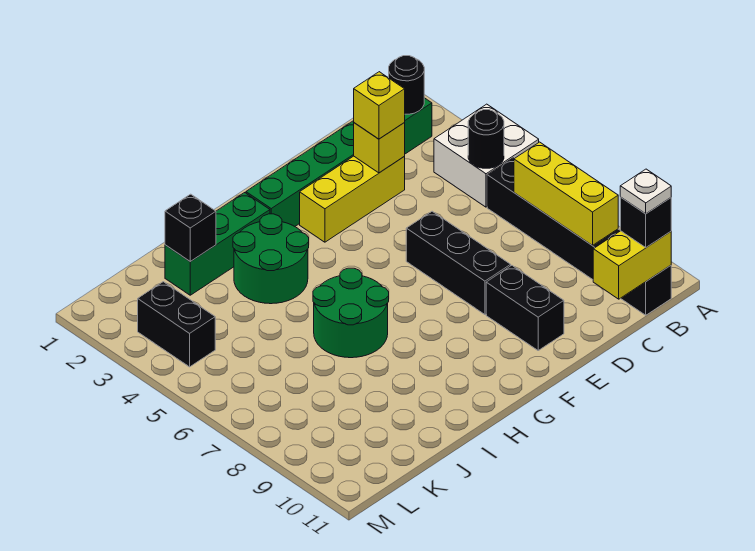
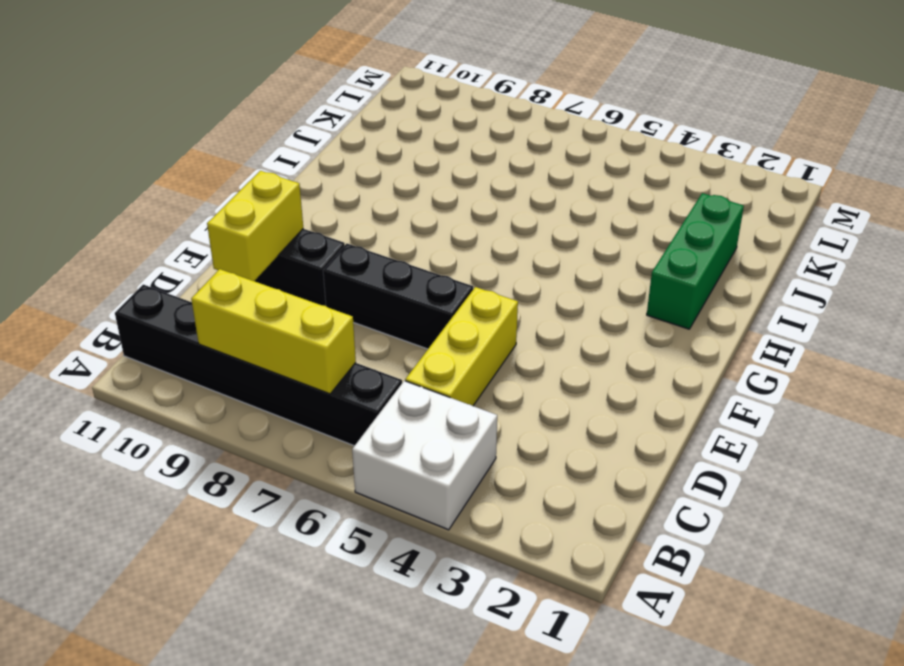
yellow 1x3 brick [405,287,518,406] -> yellow 1x3 brick moved to [300,156,405,242]
yellow 1x2 brick [207,171,303,281] -> yellow 1x2 brick moved to [593,231,671,299]
none -> green 1x6 brick [246,98,432,226]
none -> green 2x2 round brick [233,214,309,304]
none -> green 2x2 round brick [313,268,389,358]

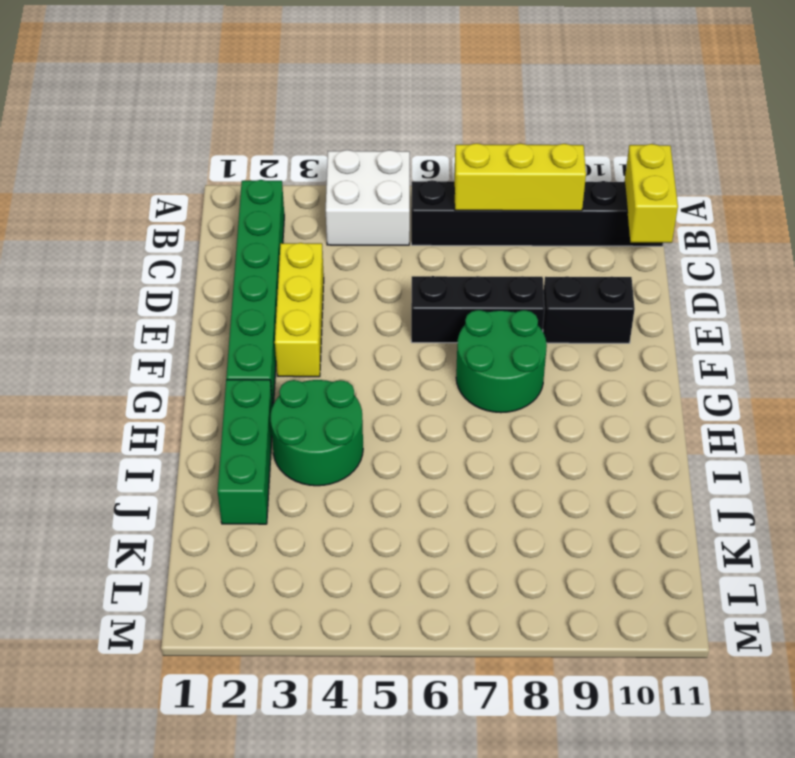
green 2x2 round brick [456,310,547,413] -> green 2x2 round brick moved to [313,268,389,358]
none -> black 1x2 brick [138,282,215,367]
none -> black 1x1 round brick [389,56,424,114]
none -> black 1x1 round brick [468,110,504,168]

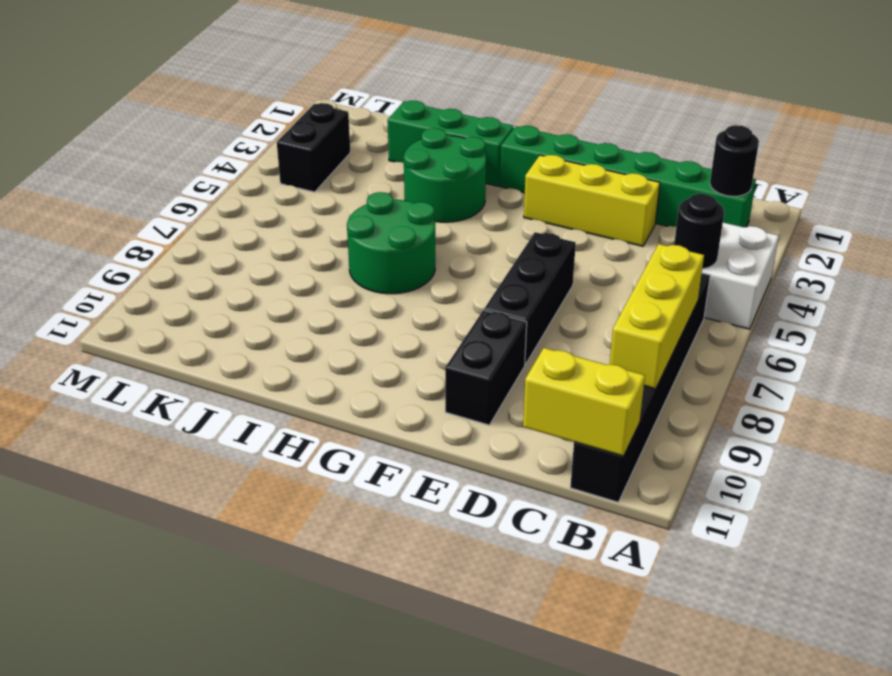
none -> yellow 1x1 brick [354,123,405,173]
none -> black 1x1 brick [165,194,216,262]
none -> black 1x1 brick [620,197,671,247]

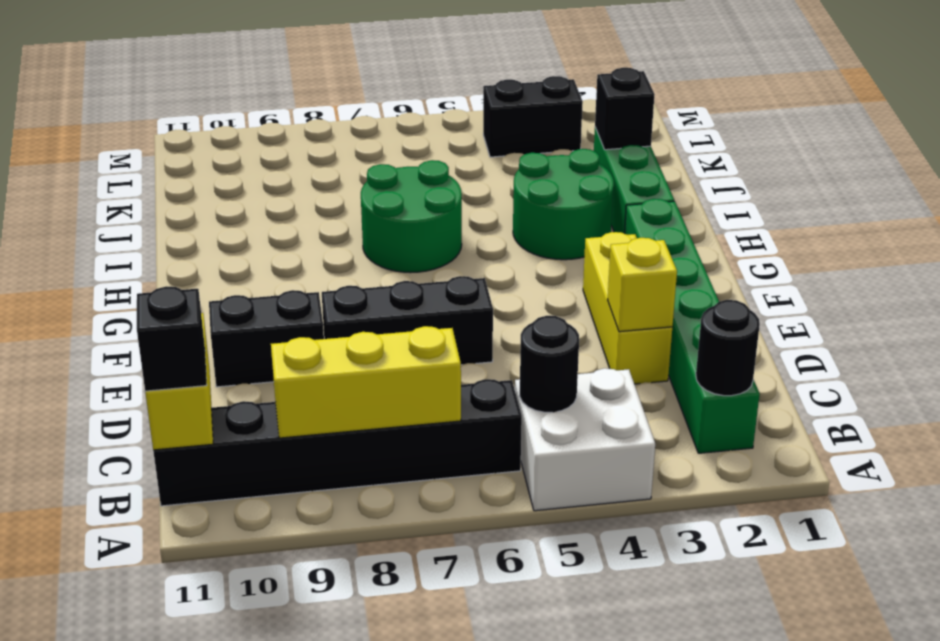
none -> yellow 1x1 brick [354,72,405,139]
none -> white 1x1 plate [620,169,671,214]

